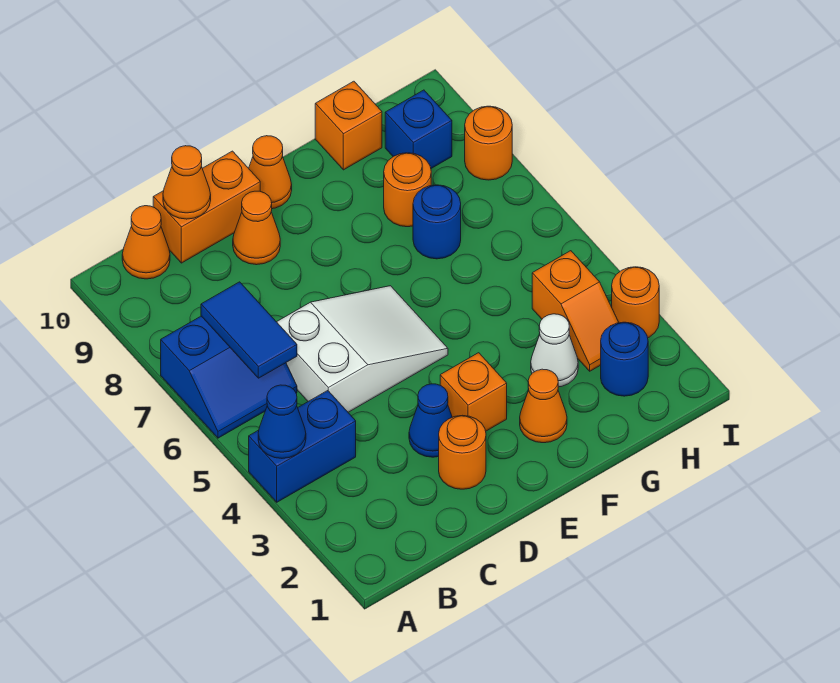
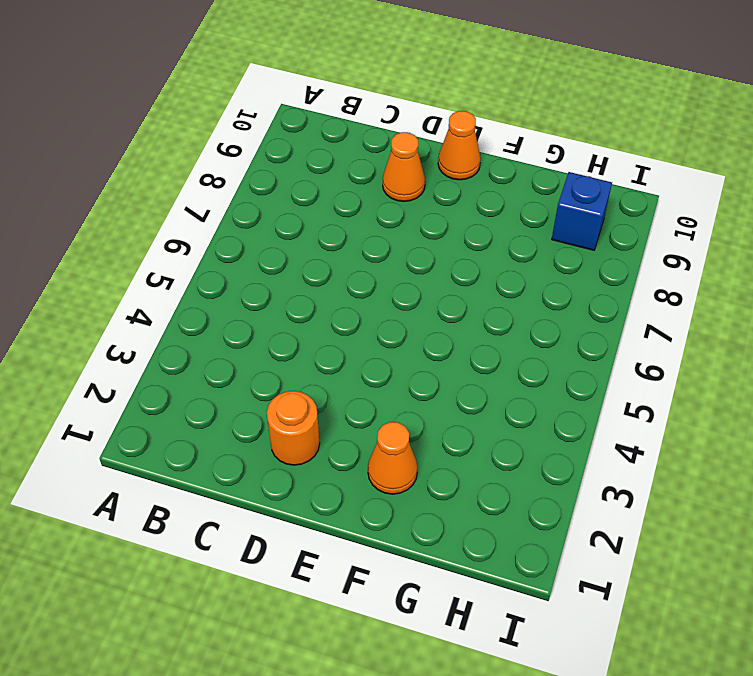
none -> blue 1x2 brick [249,391,356,502]
none -> blue 2x2 slope [161,316,297,438]
none -> orange 1x1 cone [122,206,170,279]

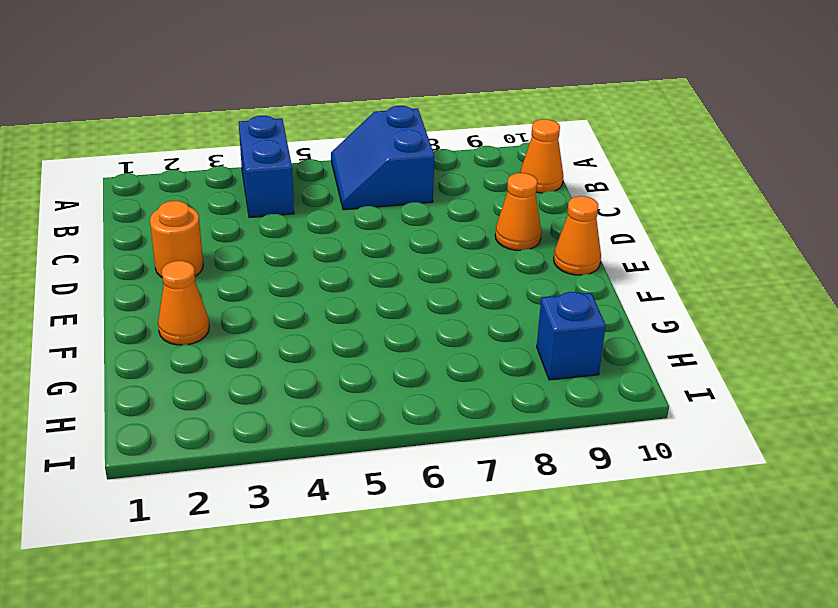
none -> white 2x3 slope [277,286,448,412]
none -> orange 1x2 brick [153,151,260,263]
none -> blue 1x1 cone [409,384,452,457]

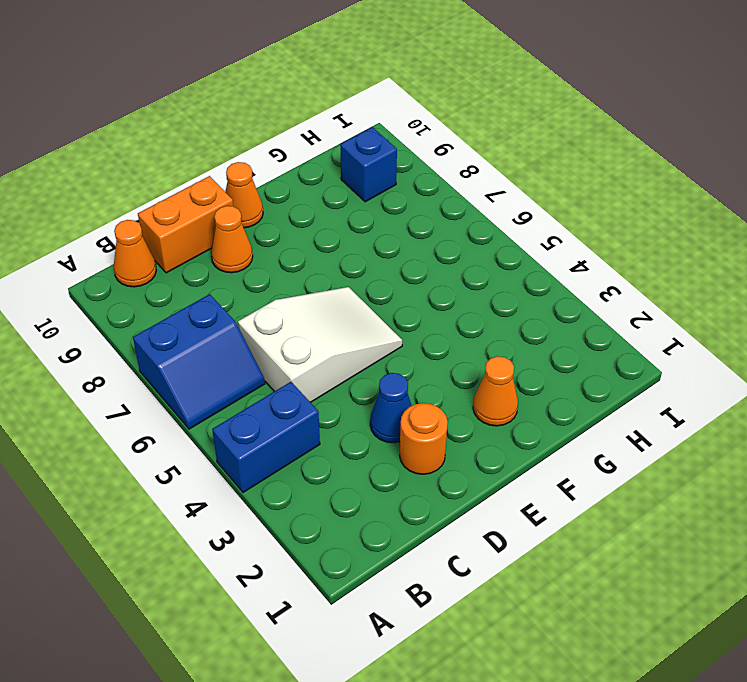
none -> orange 1x1 brick [440,353,507,431]
none -> white 1x1 cone [531,314,578,387]
none -> blue 1x1 round brick [413,185,461,259]

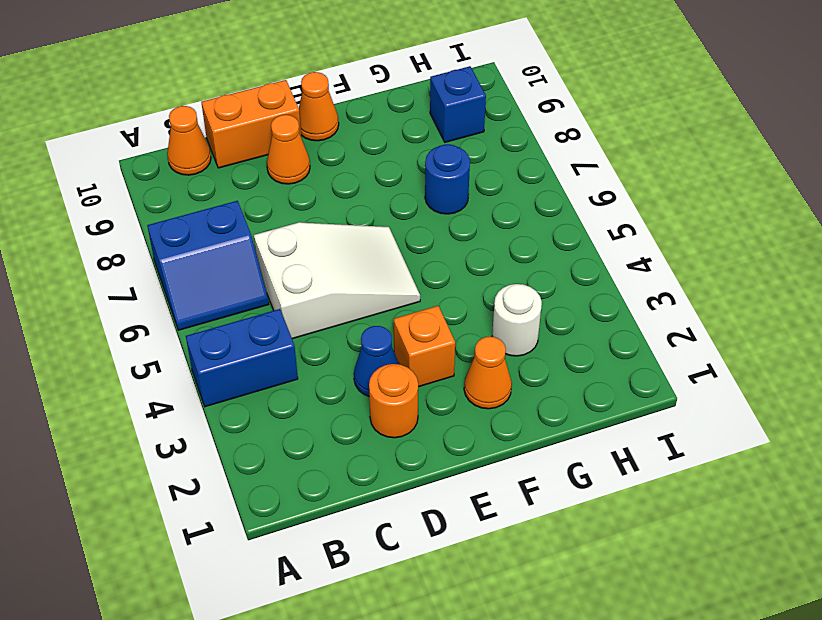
white 1x1 round brick [492,284,542,356] -> white 1x1 cone [531,314,578,387]
none -> orange 1x1 round brick [384,153,431,227]
none -> orange 1x1 brick [315,81,382,170]
none -> blue 1x1 round brick [601,322,648,396]

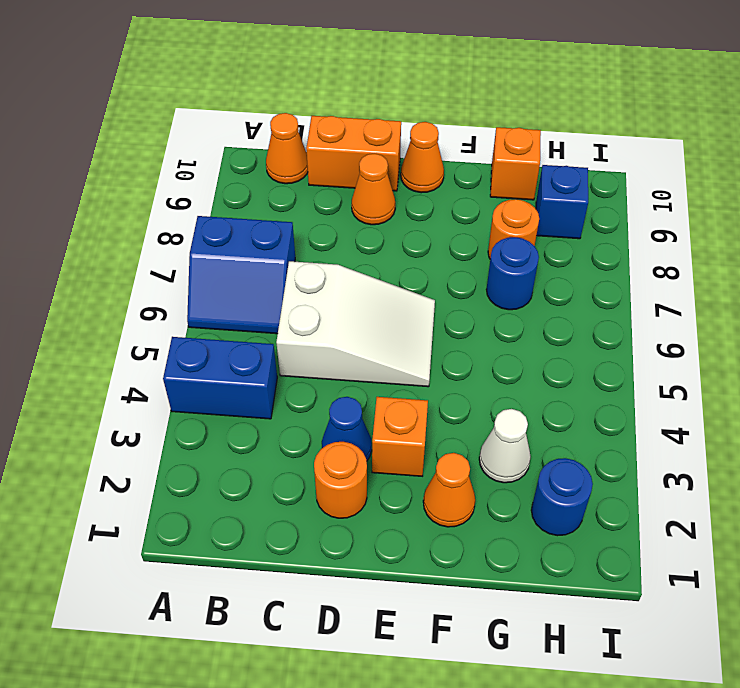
none -> orange 1x2 slope [532,251,619,371]
none -> orange 1x1 round brick [612,267,659,338]
none -> orange 1x1 round brick [465,106,512,180]

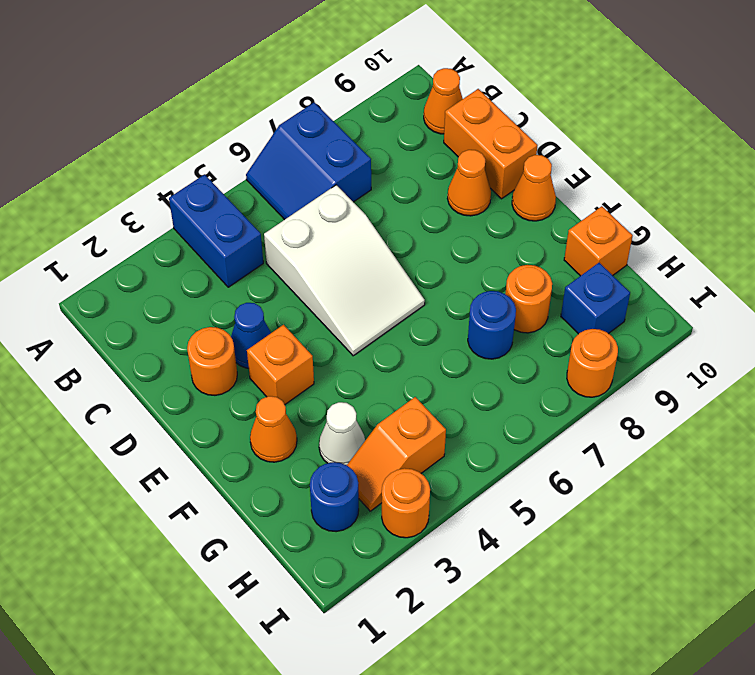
none -> blue 1x1 cone [258,385,306,458]
none -> blue 1x2 tile [201,282,297,378]
none -> orange 1x1 cone [163,146,211,219]

